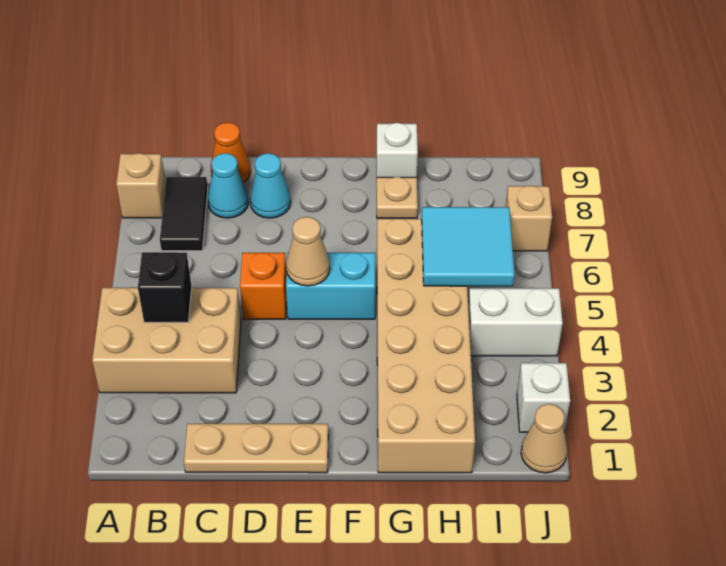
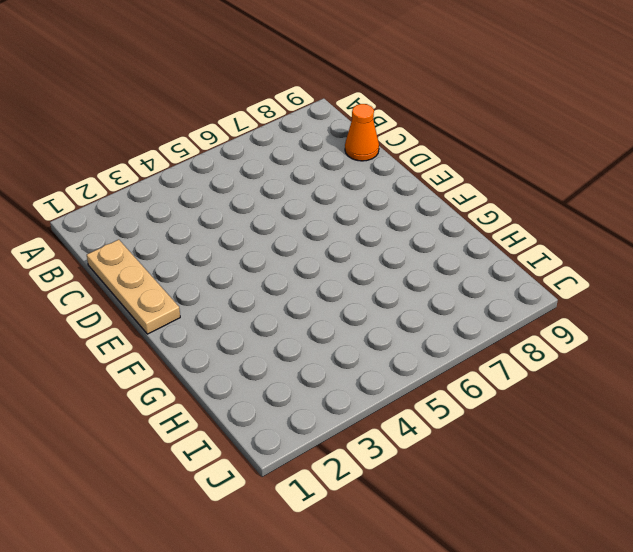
none -> tan 2x3 brick [92,288,241,393]
none -> tan 1x1 brick [116,153,166,218]
none -> black 1x2 tile [160,177,208,251]

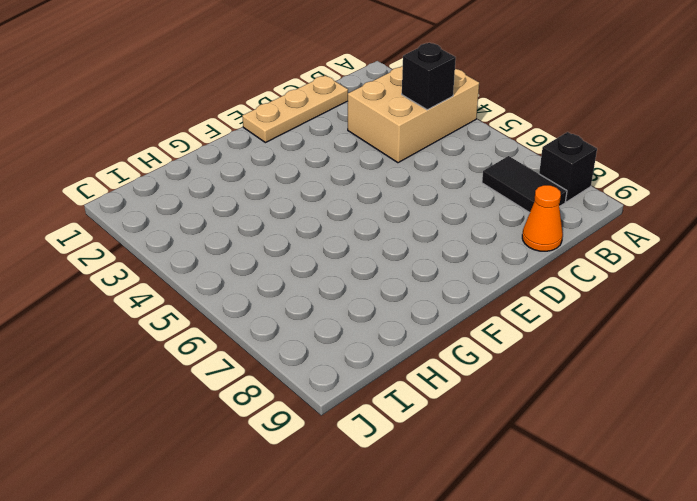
black 1x1 brick [539,132,597,202] -> tan 1x1 brick [116,153,166,218]
none -> cyan 1x1 cone [208,153,249,218]
none -> orange 1x1 brick [240,253,287,319]
none -> cyan 1x1 cone [250,153,291,218]

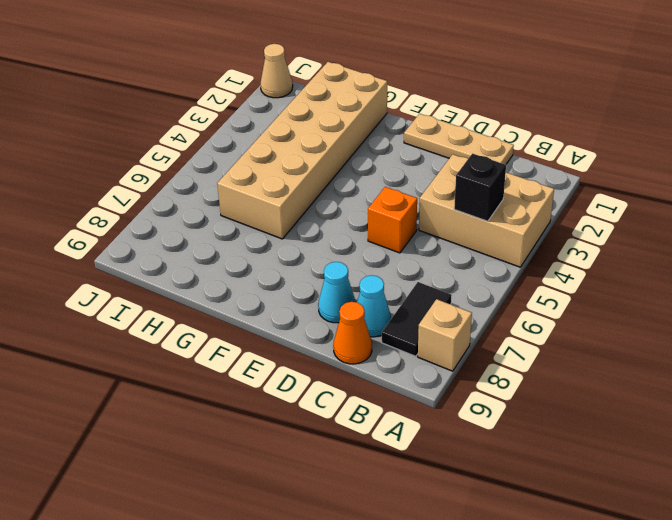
none -> cyan 1x2 brick [286,253,375,319]
none -> tan 1x1 plate [377,177,418,218]
none -> white 1x1 brick [377,123,418,177]

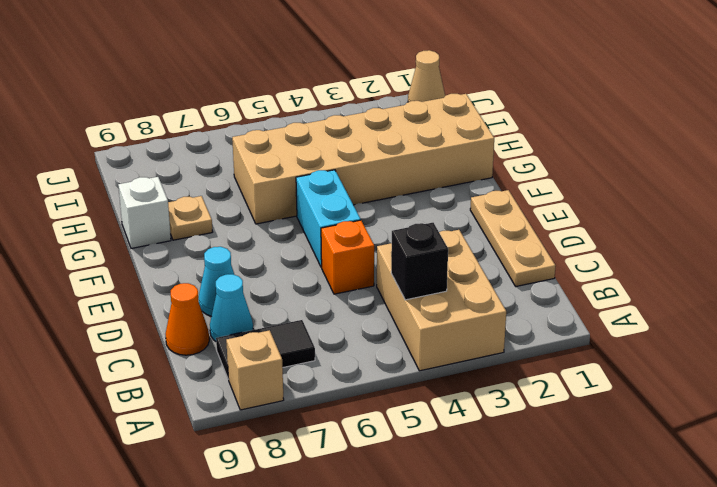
none -> white 1x2 brick [468,288,563,356]
none -> white 1x1 brick [517,363,570,432]
none -> tan 1x1 brick [506,186,552,251]

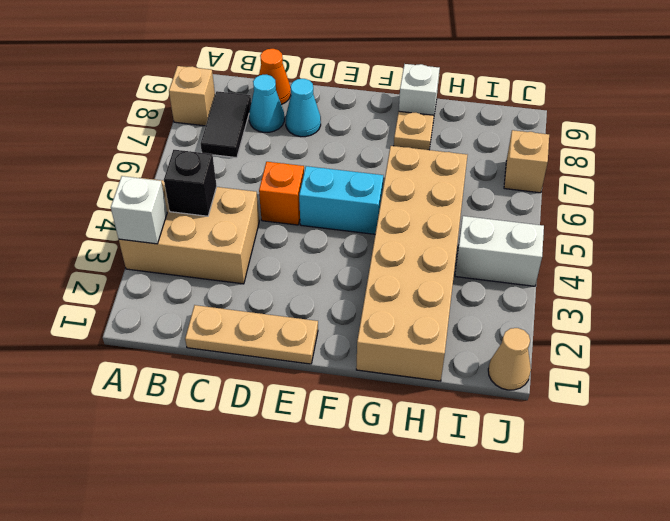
white 1x1 brick [111,176,167,244] -> white 1x1 brick moved to [517,363,570,432]
none -> tan 1x1 cone [286,217,330,286]
none -> cyan 2x2 tile [422,207,515,286]

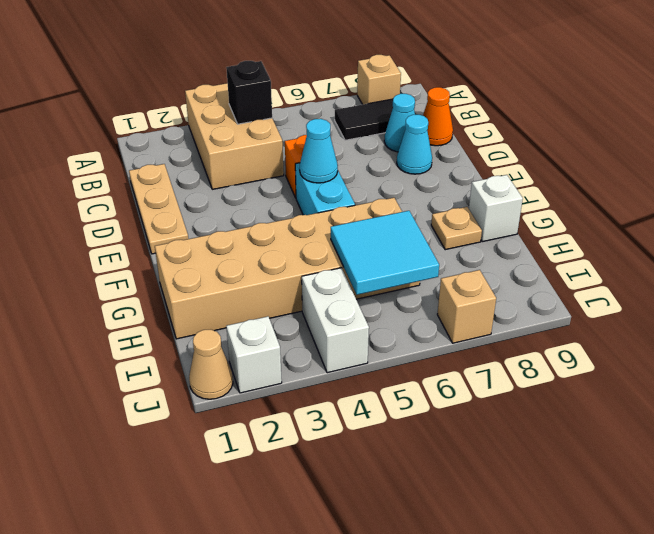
cyan 1x1 cone [300,119,338,183] -> tan 1x1 cone [286,217,330,286]

